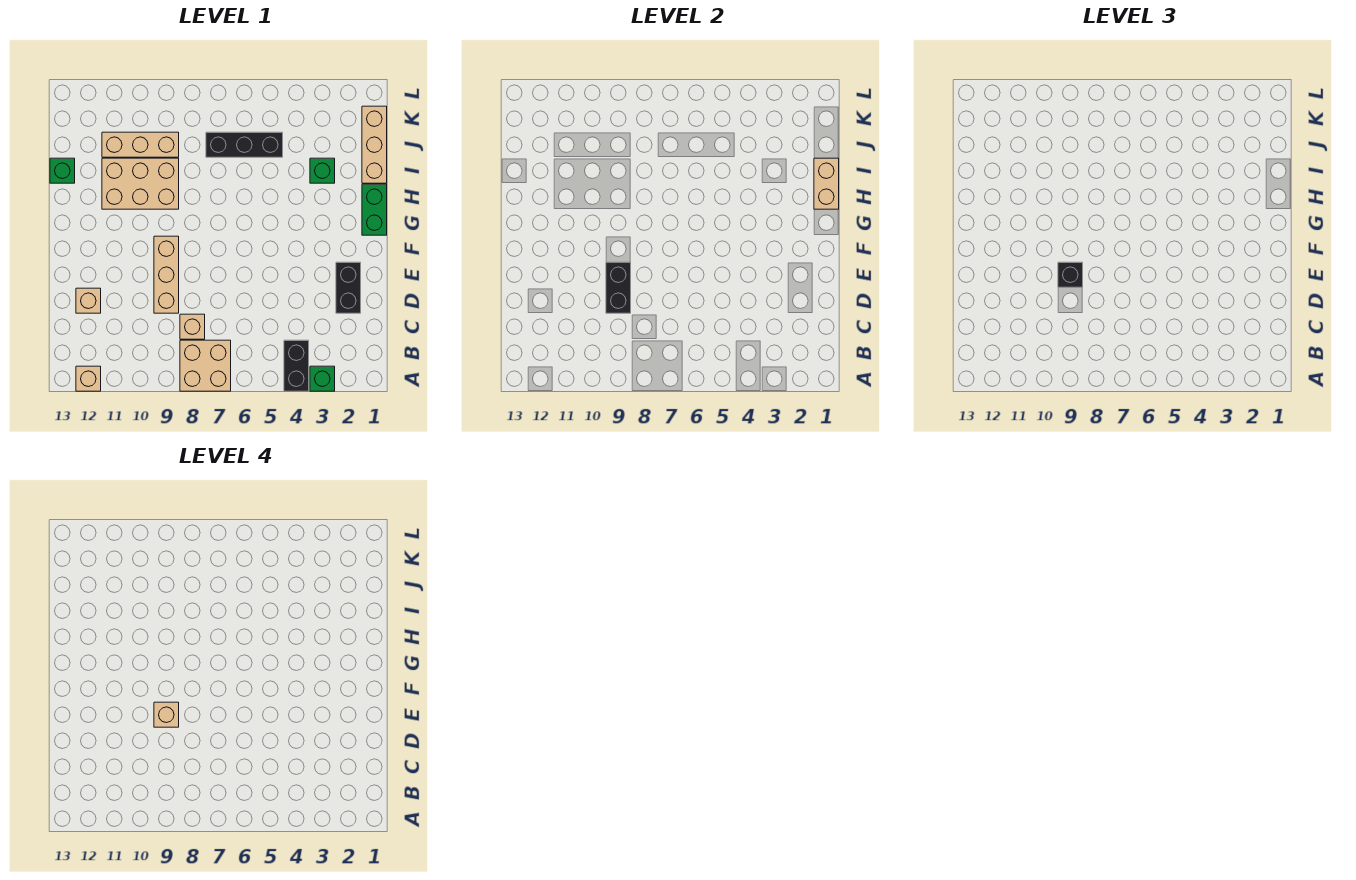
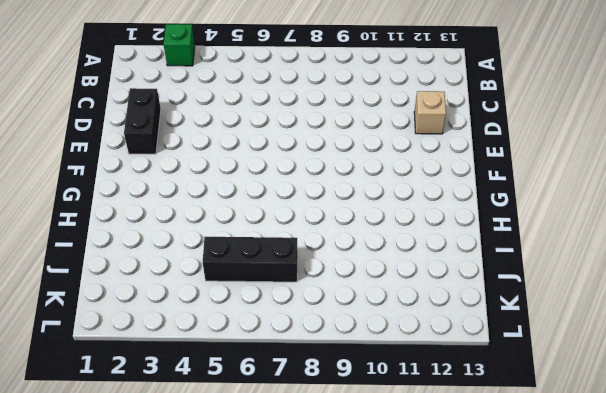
none -> black 1x2 brick [284,340,309,391]
none -> tan 2x2 brick [180,340,231,391]
none -> tan 1x1 brick [76,366,101,391]

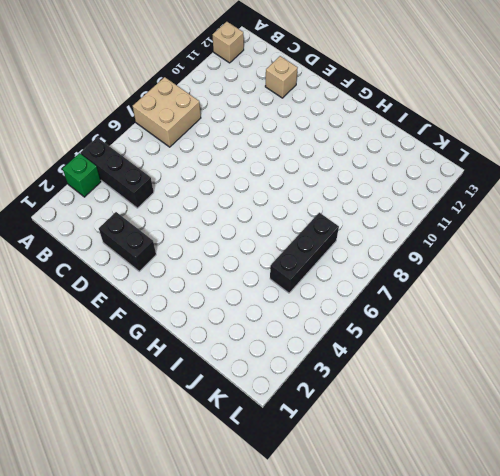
black 1x3 brick [81,137,154,208] -> black 1x2 brick [284,340,309,391]
none -> tan 1x1 brick [180,314,205,339]
none -> tan 1x3 brick [154,236,179,313]
none -> green 1x2 brick [362,184,387,235]

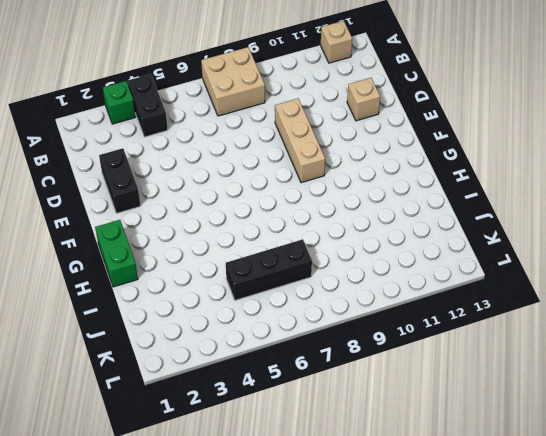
none -> tan 1x1 brick [180,314,205,339]
none -> tan 2x3 brick [102,158,179,209]
none -> tan 1x3 brick [362,106,387,183]

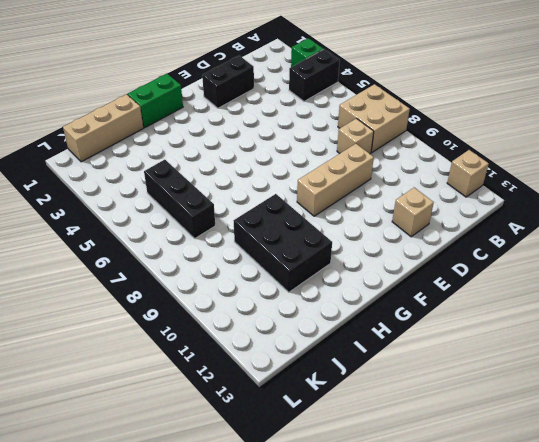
black 2x3 brick [234,194,332,292] -> tan 2x3 brick [102,158,179,209]
none -> green 1x1 brick [310,158,335,183]
none -> green 1x1 brick [50,158,75,183]
none -> tan 1x3 brick [102,132,179,157]

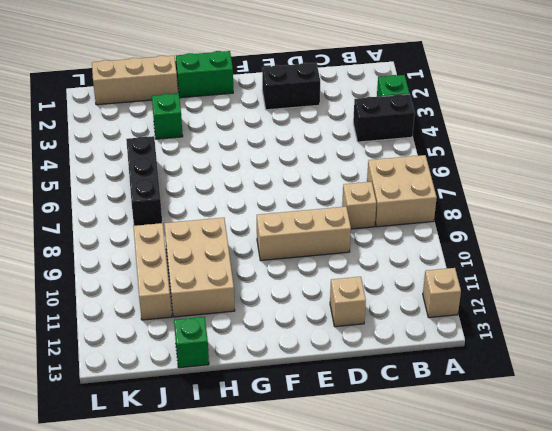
none -> black 1x2 brick [606,262,631,313]
none -> tan 1x2 brick [814,158,839,209]
none -> black 1x1 brick [1058,262,1083,287]

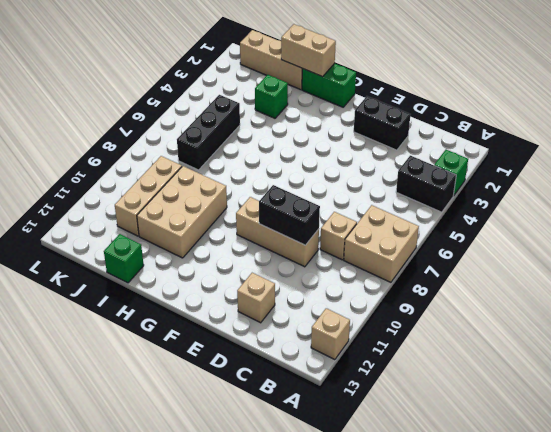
none -> black 1x1 brick [1058,262,1083,287]
none -> tan 1x1 brick [154,702,179,727]

